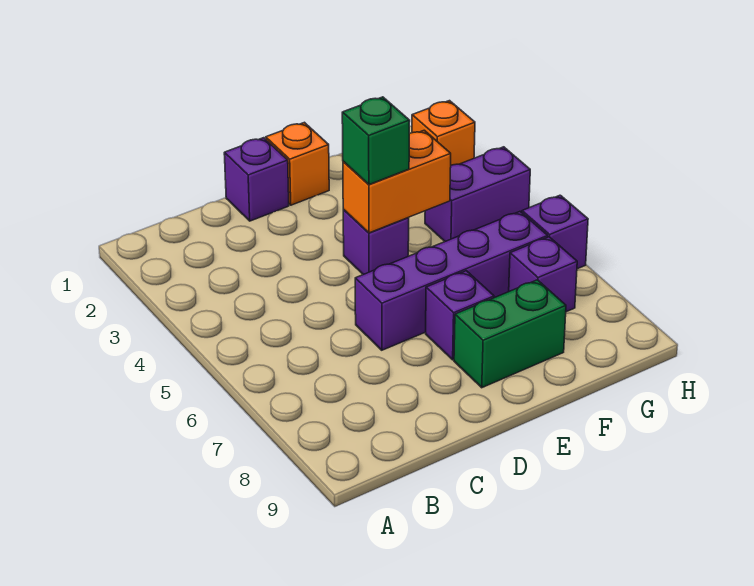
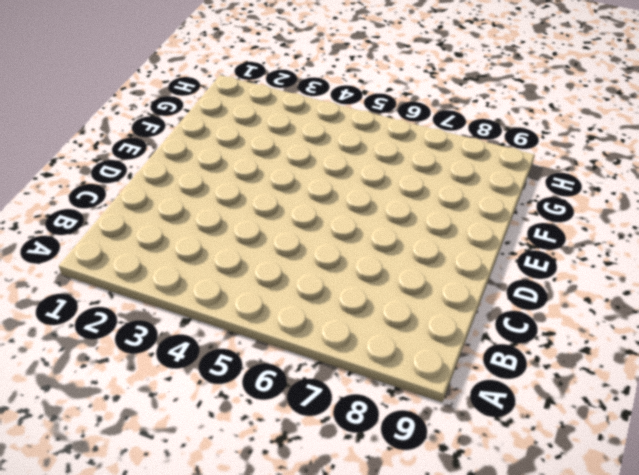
none -> purple 1x1 brick [224,138,289,221]
none -> purple 1x4 brick [355,212,548,350]
none -> orange 1x1 brick [266,122,329,205]

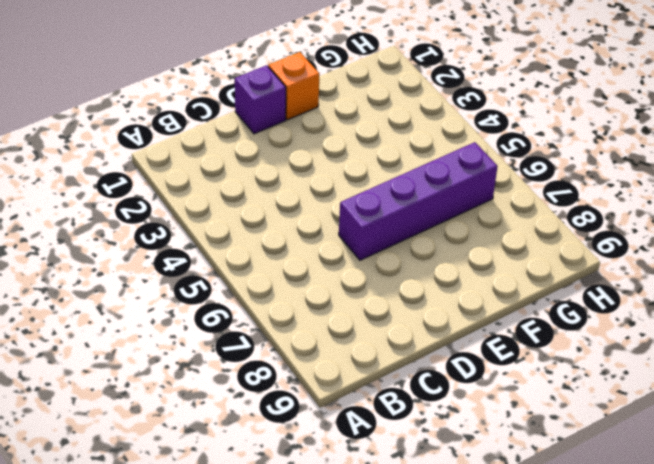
none -> purple 1x1 brick [343,210,409,275]
none -> purple 1x1 brick [426,271,494,360]
none -> green 1x2 brick [454,280,566,388]

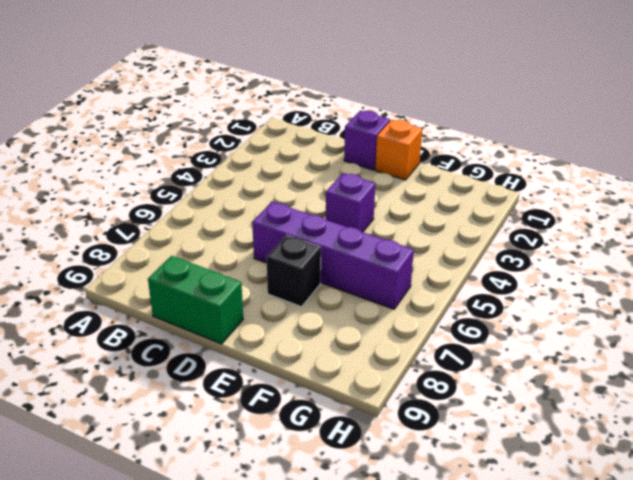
green 1x2 brick [148,256,243,344] -> green 1x2 brick moved to [454,280,566,388]
black 1x1 brick [266,235,321,307] -> purple 1x1 brick [426,271,494,360]
none -> purple 1x2 brick [425,147,530,241]
none -> purple 1x1 brick [509,237,577,312]
none -> orange 1x1 brick [412,101,475,165]

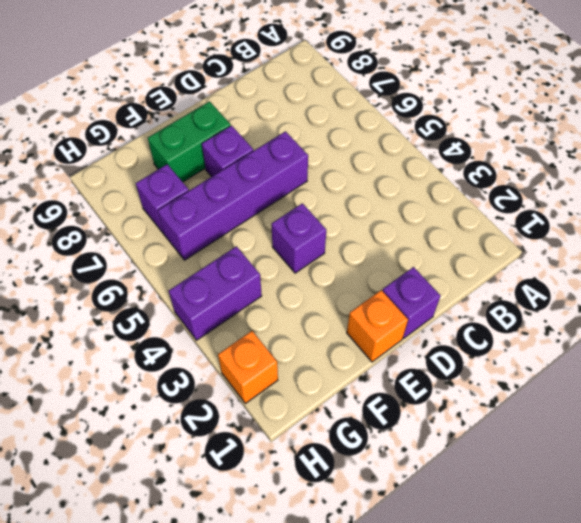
none -> purple 1x1 brick [522,195,588,269]
none -> orange 1x2 brick [343,130,451,233]
none -> green 1x1 brick [342,97,410,184]

